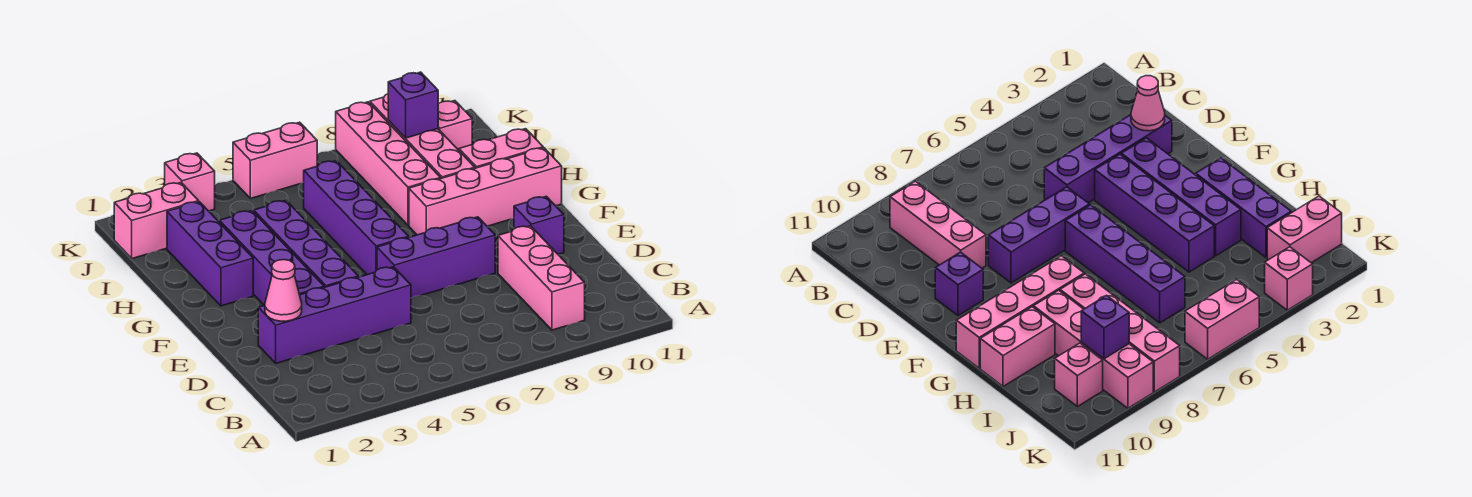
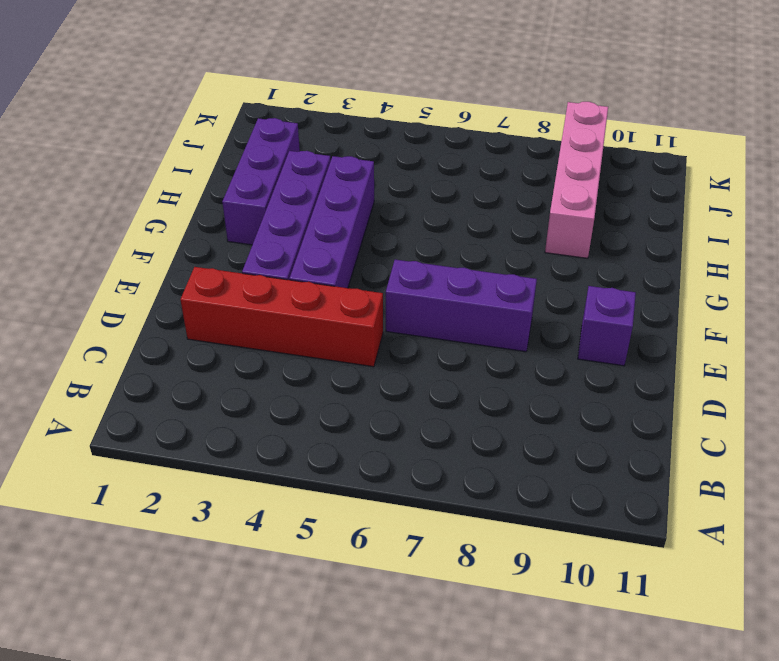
red 1x4 brick [180,267,383,367] -> purple 1x4 brick [258,267,411,363]
none -> pink 1x3 brick [498,226,585,330]
none -> purple 1x4 brick [304,161,409,274]
none -> pink 1x4 brick [409,148,562,235]

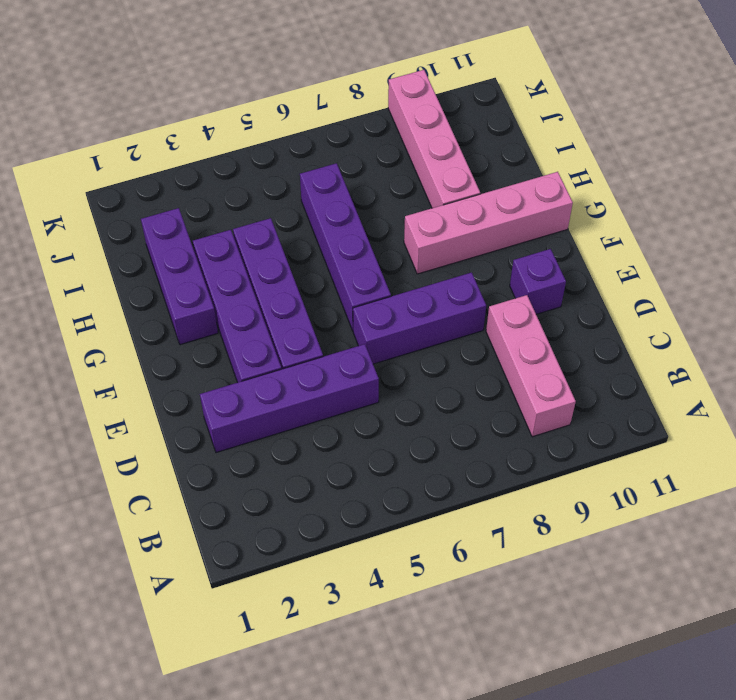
none -> pink 1x4 brick [336,102,441,225]
none -> pink 1x2 brick [459,129,543,168]
none -> pink 1x2 brick [114,183,199,259]

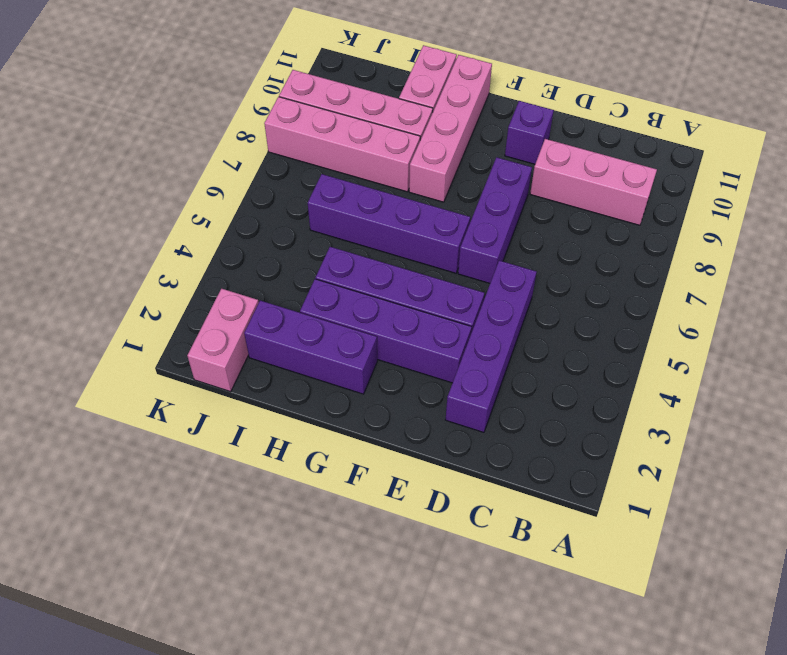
none -> pink 1x1 brick [438,101,472,150]
none -> pink 1x1 brick [165,153,215,211]
none -> pink 1x2 brick [233,122,317,199]

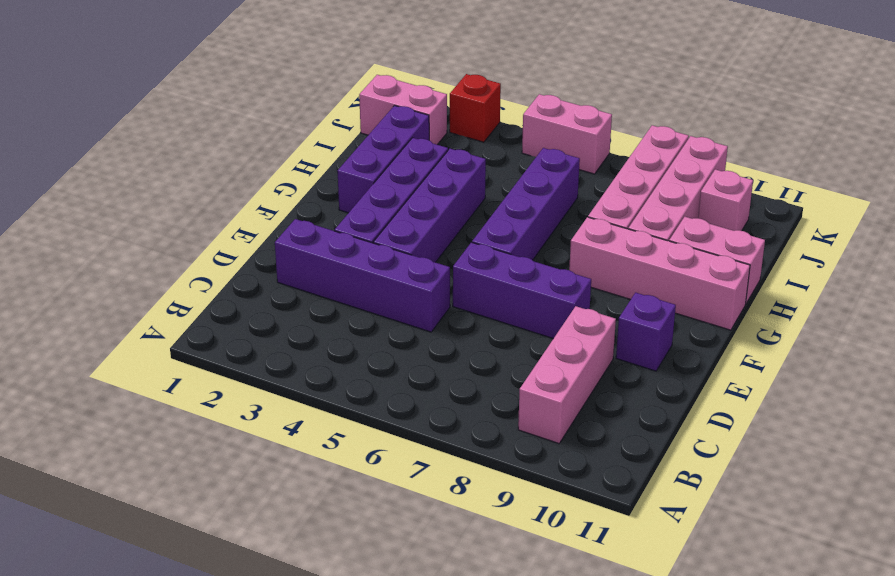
red 1x1 brick [449,74,501,142] -> pink 1x1 brick [165,153,215,211]
none -> pink 1x1 cone [265,260,302,321]
none -> purple 1x1 brick [388,72,438,138]

